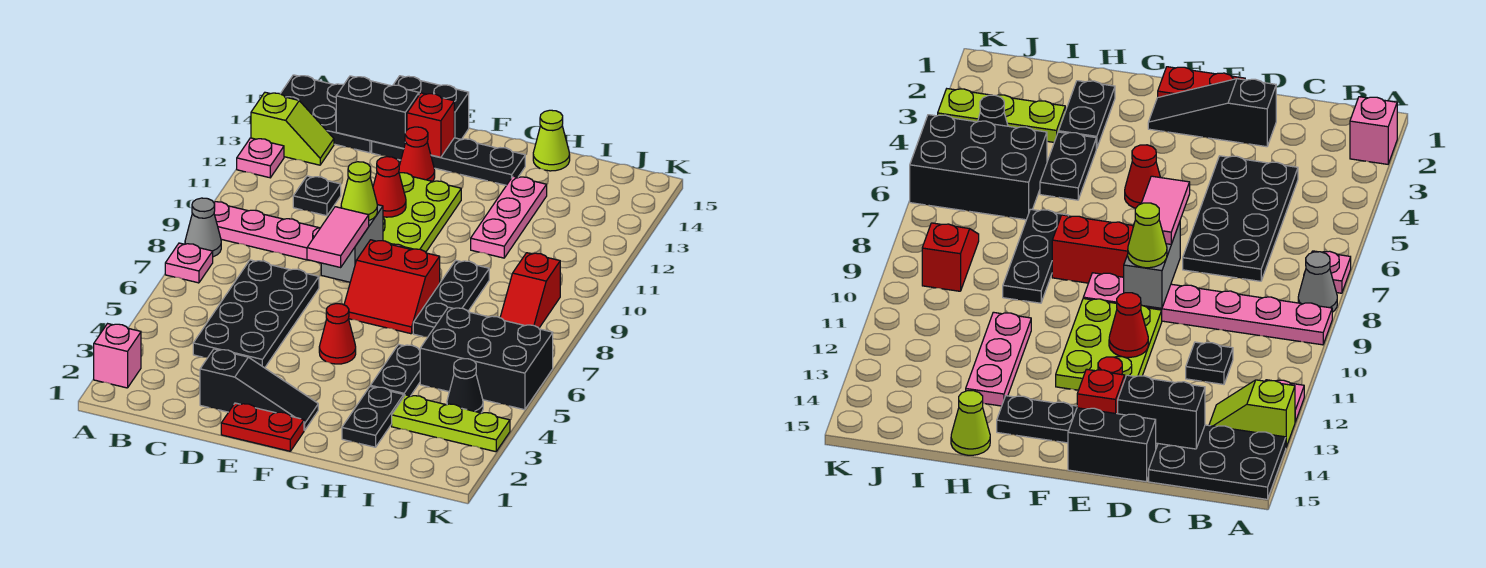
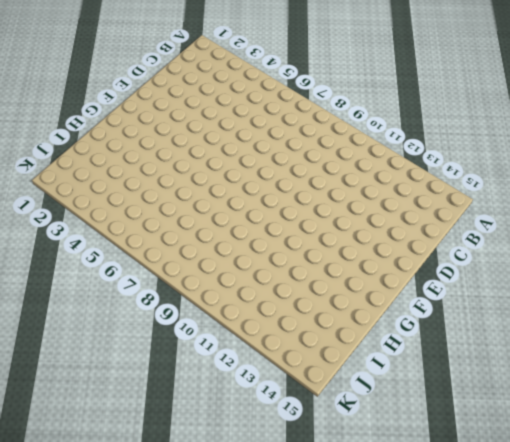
none -> pink 1x1 brick [94,324,141,388]
none -> pink 1x1 plate [165,243,213,283]
none -> grey 1x1 cone [185,198,221,257]
none -> pink 1x6 plate [214,202,404,263]

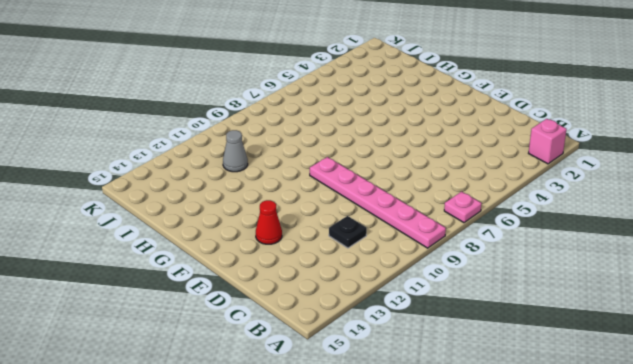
grey 1x1 cone [223,130,248,172] -> grey 1x1 cone moved to [185,198,221,257]
none -> pink 1x1 plate [237,138,284,178]
none -> lime 1x2 slope [251,92,334,165]
none -> black 2x3 plate [281,75,372,153]
none -> black 2x4 plate [193,260,319,368]

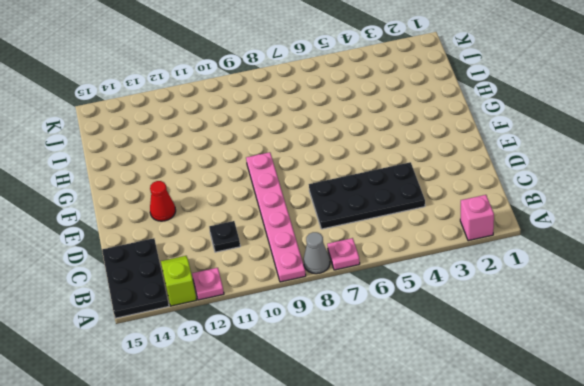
none -> black 1x3 slope [200,349,318,430]
none -> black 1x4 plate [372,138,525,185]
none -> black 1x2 brick [394,76,469,139]
none -> red 1x2 plate [221,403,304,451]

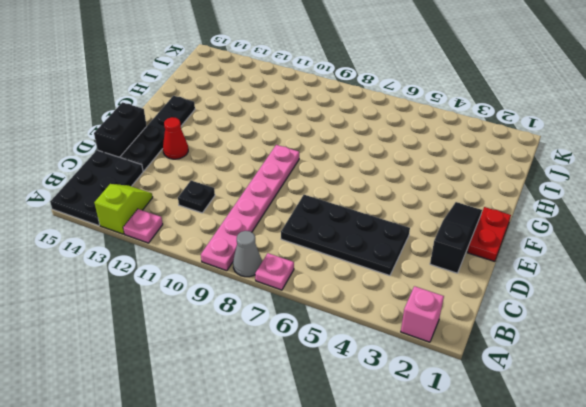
none -> lime 2x3 plate [383,173,461,252]
none -> red 1x1 cone [319,304,356,364]
none -> red 2x2 slope [344,240,440,334]
none -> black 1x2 plate [342,386,404,447]

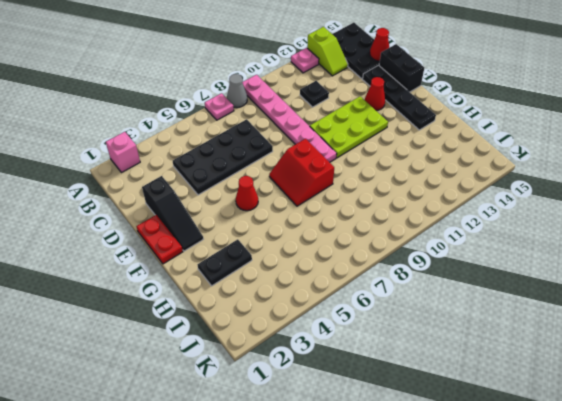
red 1x1 cone [370,28,389,61] -> red 1x1 cone moved to [373,157,406,217]
none -> black 1x2 plate [371,344,420,396]
none -> black 1x3 plate [413,260,489,337]
none -> pink 1x3 plate [471,176,547,258]
none -> lime 1x1 cone [533,110,570,171]

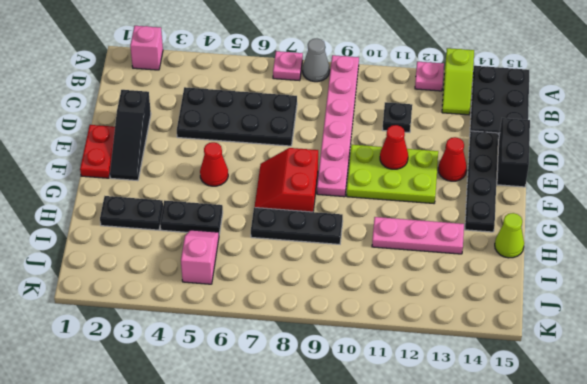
pink 1x2 slope [181,230,219,284] -> black 2x3 brick [420,307,553,410]
none -> lime 1x3 plate [392,395,510,452]
none -> black 1x1 cone [447,358,483,413]
none -> red 1x2 slope [500,253,560,328]
none -> black 1x2 brick [336,76,419,149]

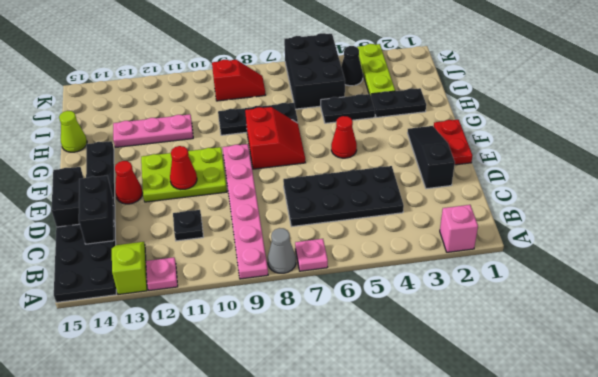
none -> grey 1x2 brick [321,205,383,282]
none -> red 1x1 brick [407,93,454,157]
none -> pink 1x2 tile [307,207,369,267]
none -> lime 1x1 cone [341,162,377,220]

